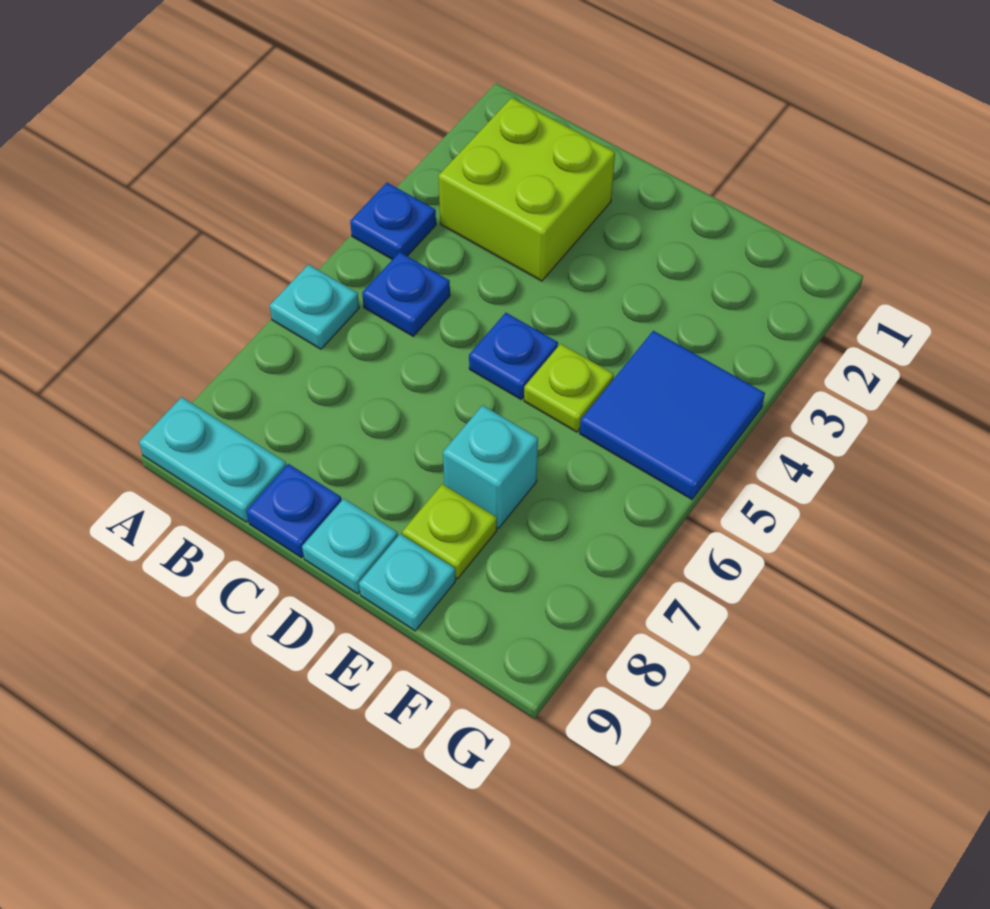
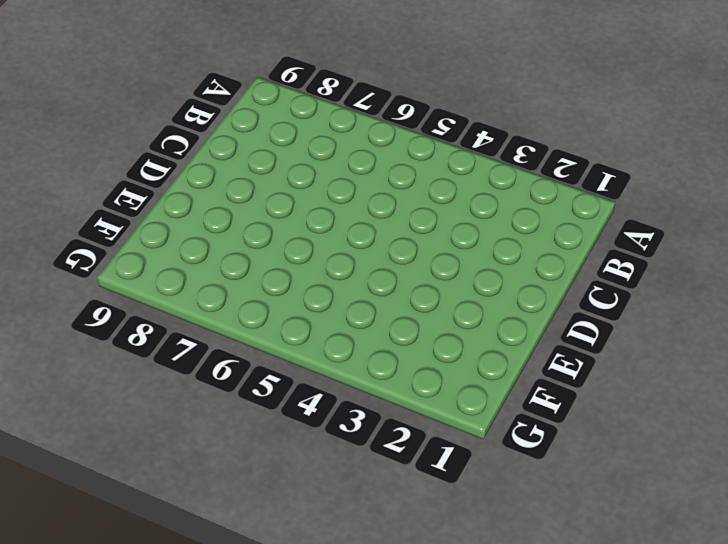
none -> blue 1x1 plate [350,183,436,260]
none -> cyan 1x1 plate [270,264,359,349]
none -> cyan 1x2 plate [139,397,286,522]

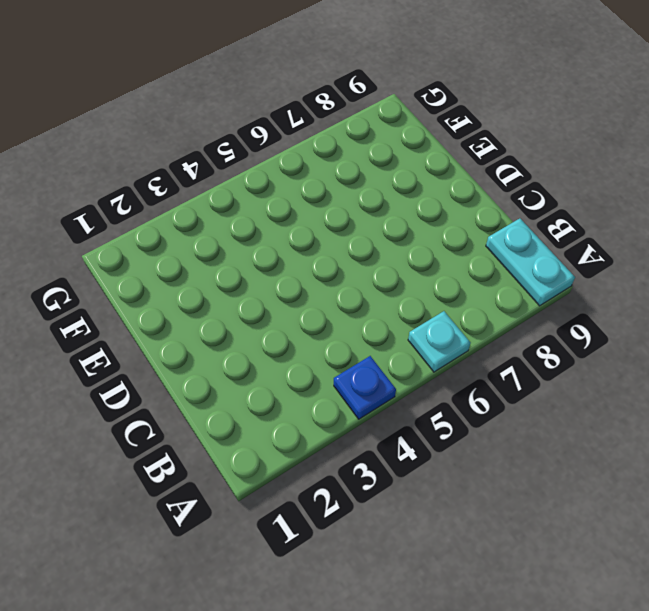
none -> lime 2x2 brick [438,98,615,281]
none -> blue 1x1 plate [362,252,450,336]
none -> blue 1x1 plate [246,464,342,558]

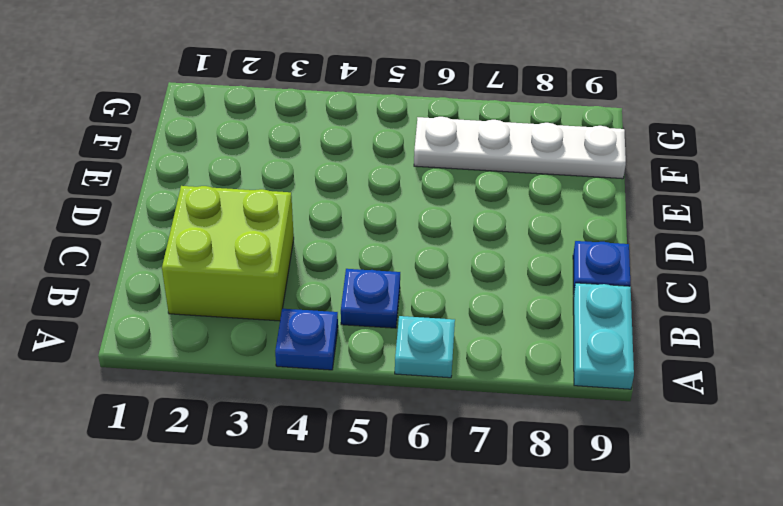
white 1x4 plate [414,117,626,179] -> none
none -> blue 1x1 plate [469,313,558,399]
none -> cyan 1x1 plate [302,499,398,594]
none -> lime 1x1 plate [524,344,614,432]

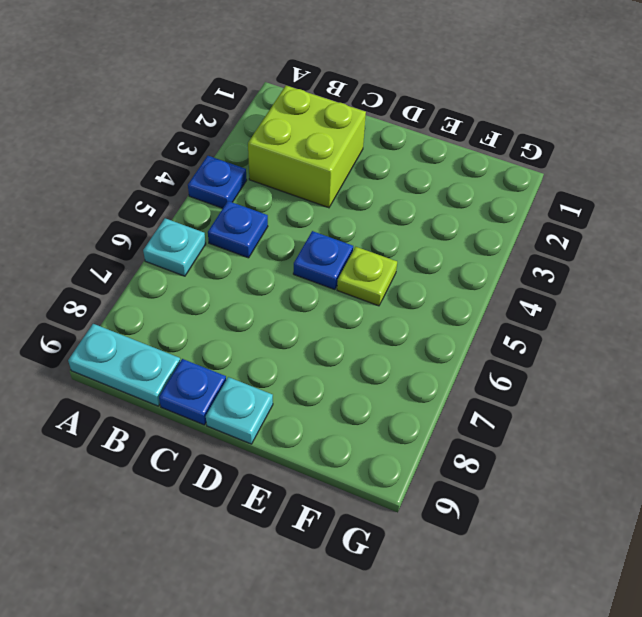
none -> cyan 1x1 brick [443,405,538,528]
none -> lime 1x1 plate [402,484,497,579]
none -> cyan 1x1 plate [359,534,456,631]

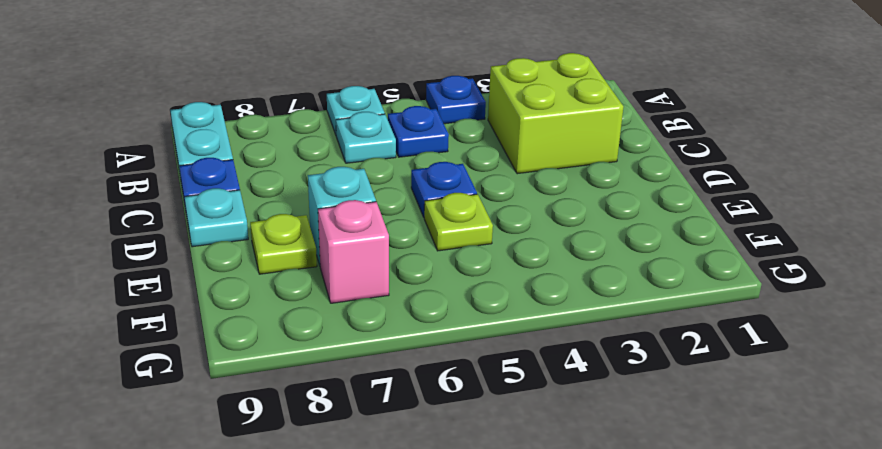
cyan 1x1 plate [336,112,396,163] -> cyan 1x1 plate moved to [359,534,456,631]
pink 1x1 brick [318,200,389,303] -> none
none -> blue 2x2 tile [580,331,765,499]

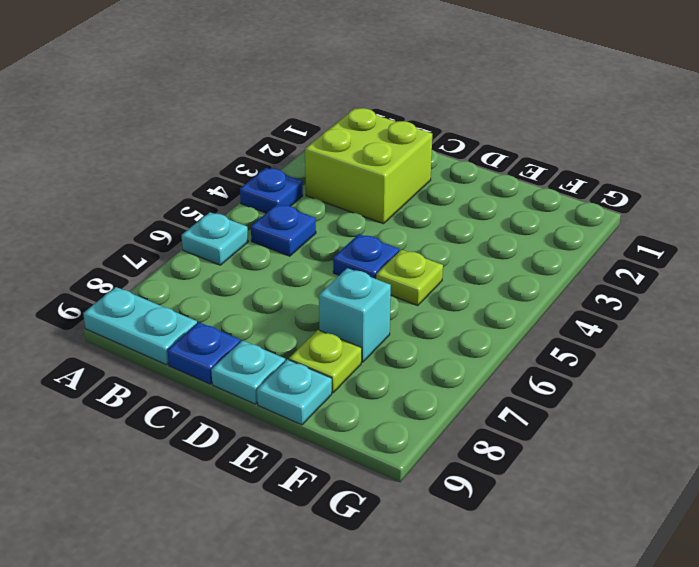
none -> blue 2x2 tile [580,331,765,499]

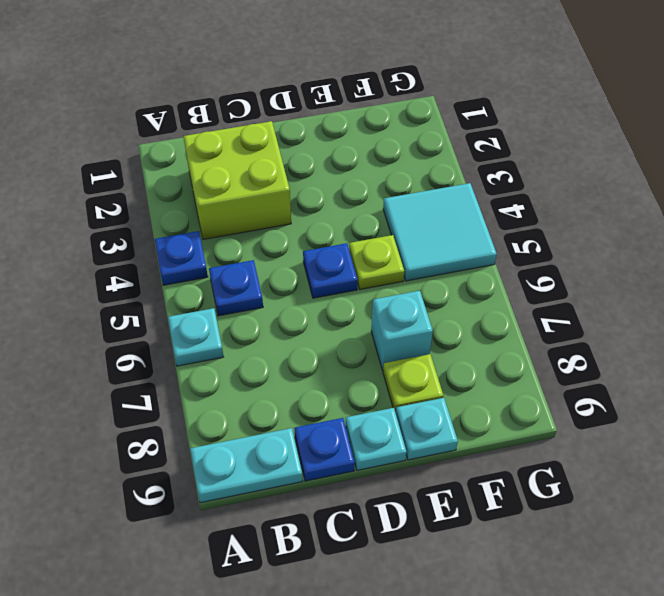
cyan 2x2 tile [383,183,497,281] -> blue 2x2 tile [580,331,765,499]

